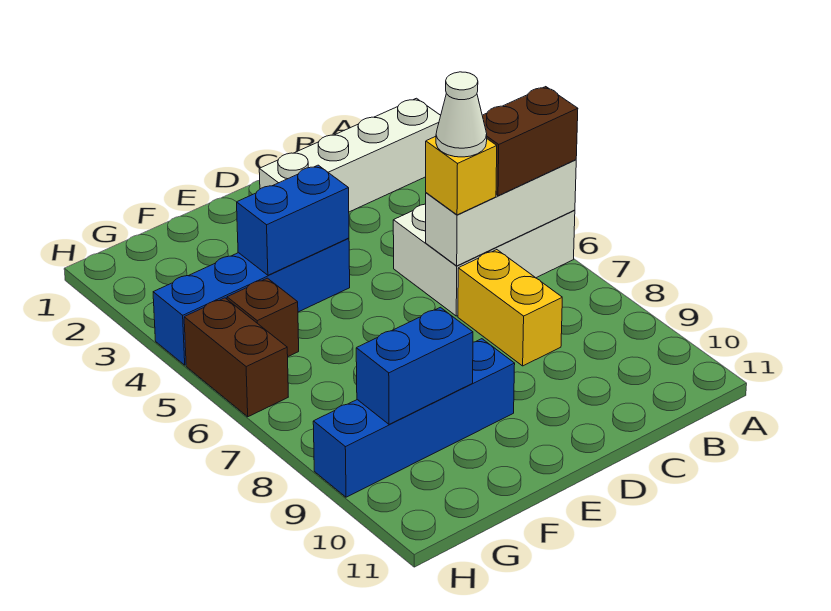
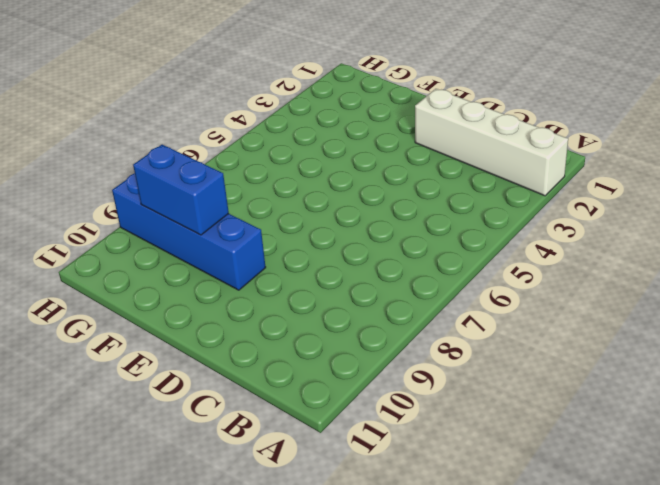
none -> white 2x3 brick [393,204,575,316]
none -> yellow 1x2 brick [458,250,562,366]
none -> blue 1x4 brick [153,238,350,365]

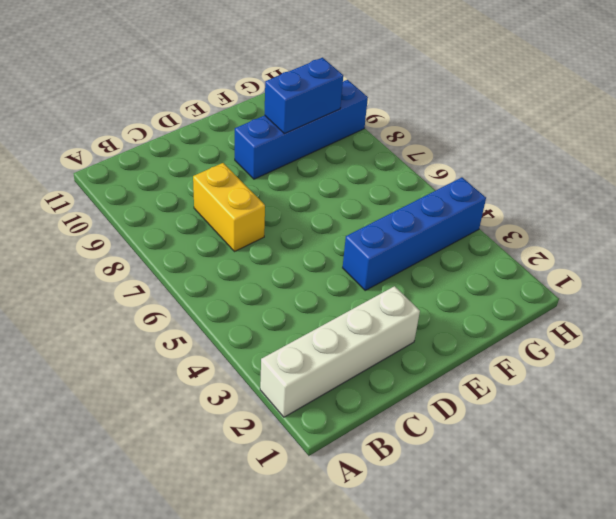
none -> white 2x3 brick [393,204,575,316]
none -> brown 1x1 brick [227,278,299,356]
none -> brown 1x2 brick [184,298,288,417]

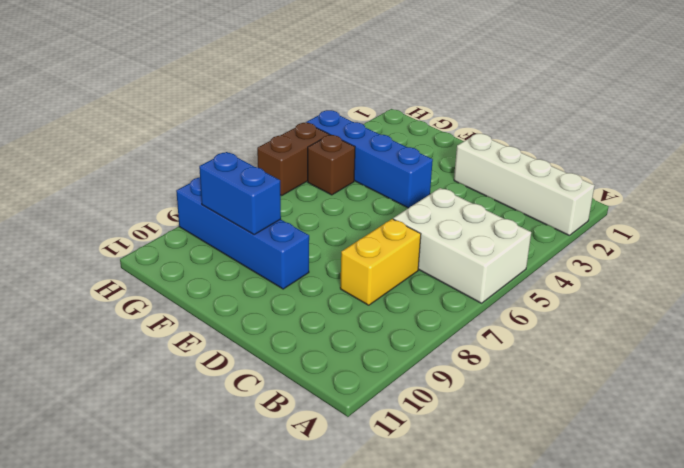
none -> white 1x3 brick [426,160,576,266]
none -> blue 1x2 brick [237,165,349,275]
none -> brown 1x2 brick [482,87,578,196]

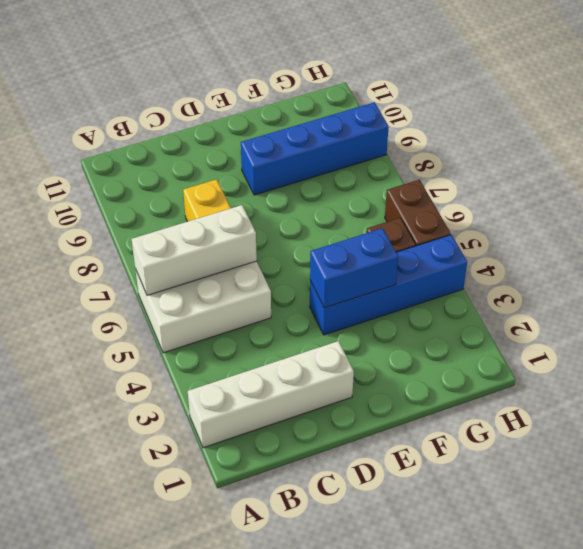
none -> blue 1x2 brick [356,307,473,424]
none -> brown 1x2 brick [482,87,578,196]
none -> yellow 1x1 brick [426,137,497,215]

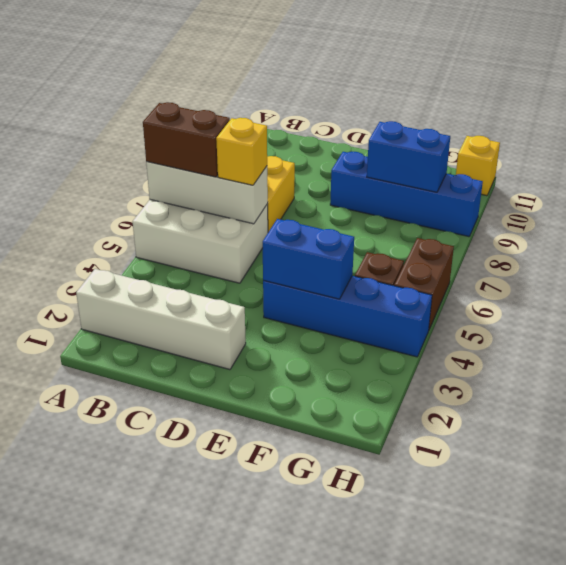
yellow 1x1 brick [456,136,500,196] -> none
none -> white 1x1 cone [436,72,487,157]

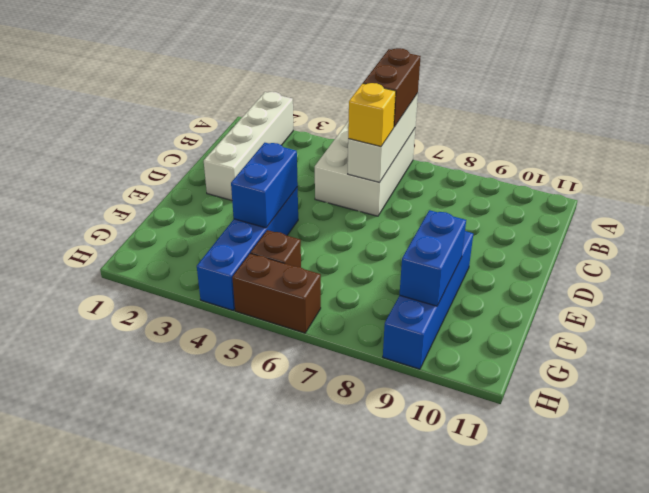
none -> yellow 1x2 brick [458,250,562,366]
none -> white 1x1 cone [436,72,487,157]

